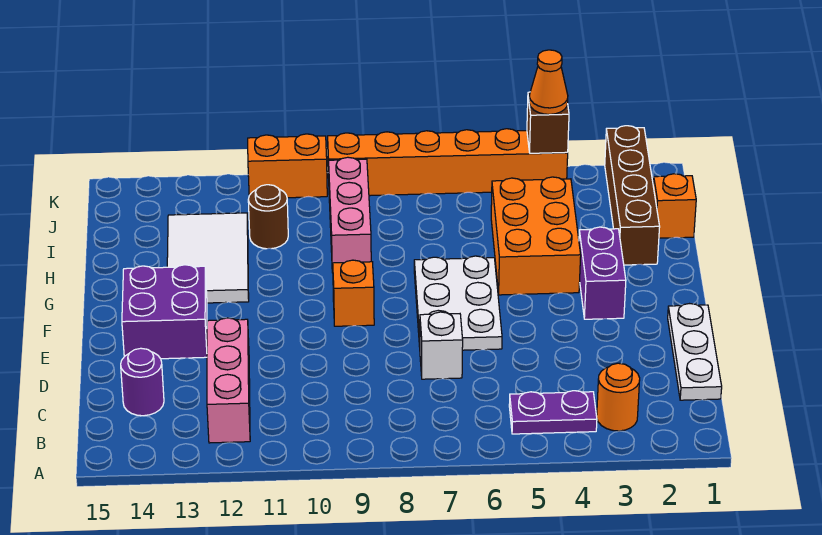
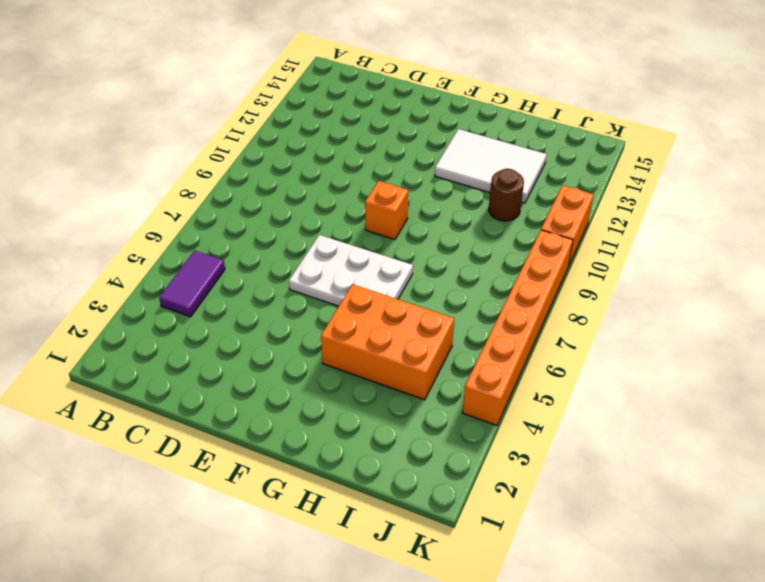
purple 1x2 tile [159,251,225,317] -> purple 1x2 plate [509,391,597,434]
none -> orange 1x1 round brick [597,363,640,431]
none -> pink 1x3 brick [207,318,250,443]
none -> white 1x3 plate [668,304,722,400]

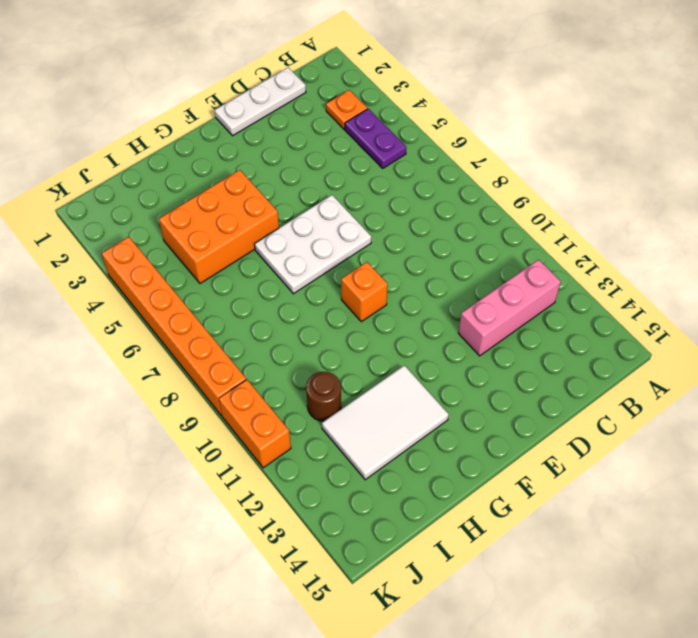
orange 1x1 plate [326,90,367,129] -> orange 1x1 round brick [597,363,640,431]
none -> purple 1x1 round brick [121,348,164,416]
none -> white 1x1 brick [420,312,463,379]
none -> purple 2x2 brick [122,265,207,359]

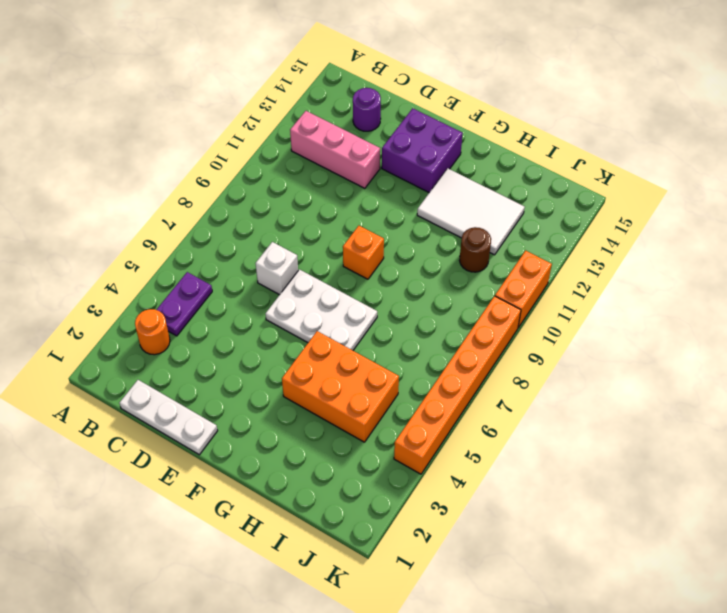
none -> purple 1x2 brick [579,227,626,319]
none -> brown 1x4 brick [605,126,660,265]
none -> pink 1x3 brick [329,157,371,273]

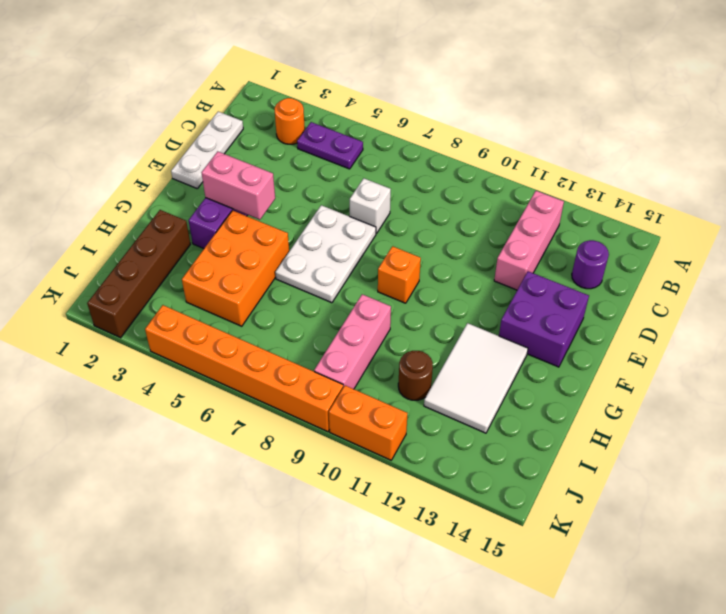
pink 1x2 brick [201,151,275,220] -> none
none -> orange 1x1 brick [653,174,696,238]
none -> brown 1x1 brick [527,92,569,153]
none -> orange 1x1 cone [529,50,568,114]

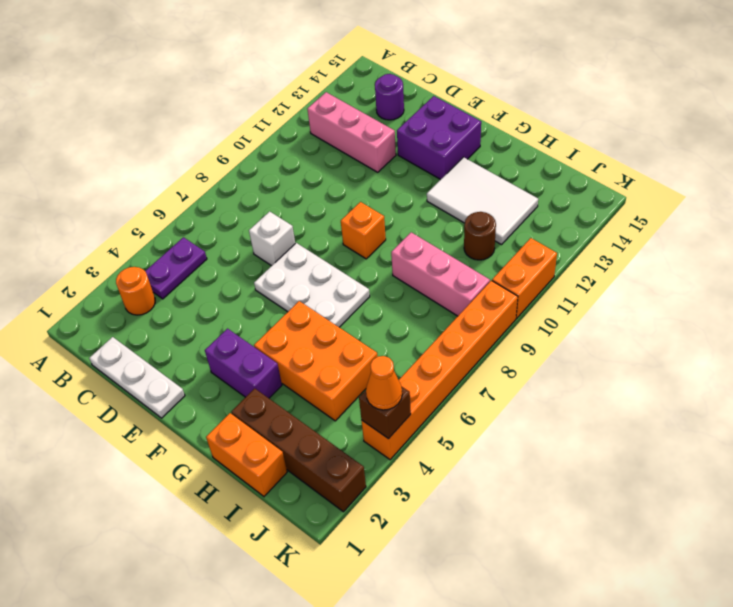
orange 1x2 brick [206,413,287,496] -> orange 1x1 brick [653,174,696,238]

